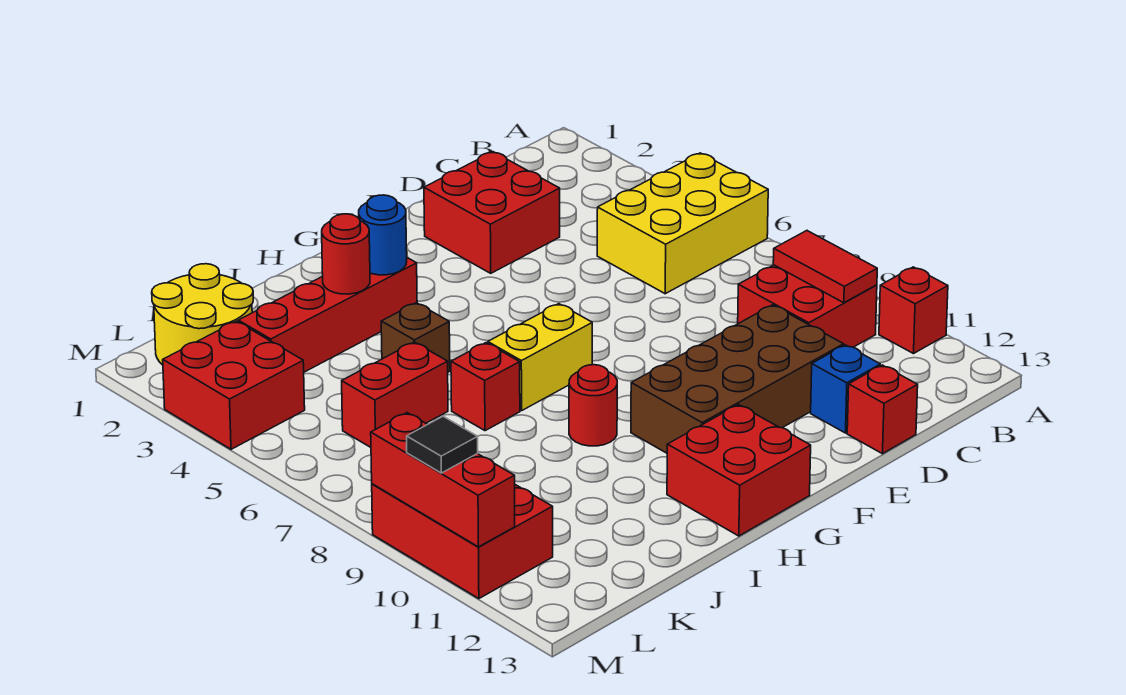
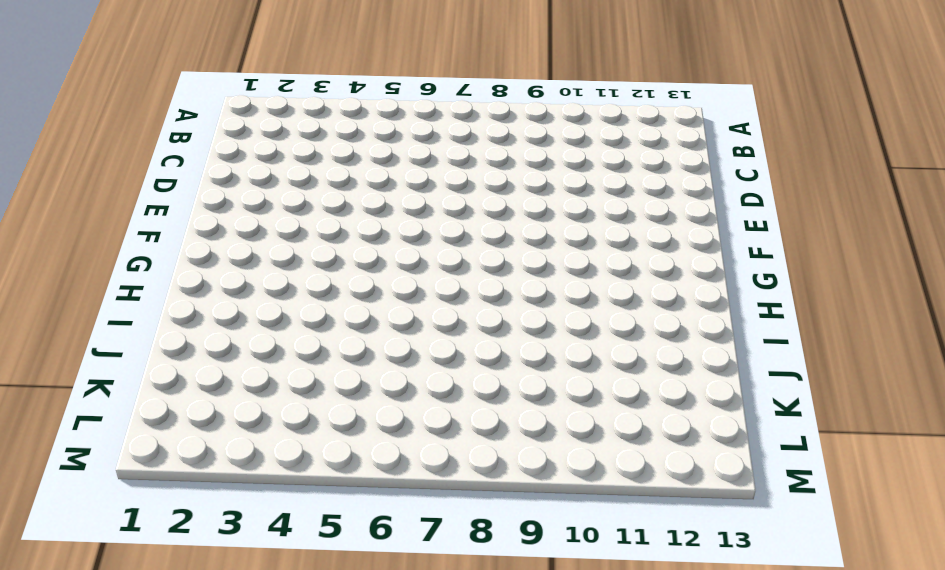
none -> yellow 2x3 brick [597,153,768,294]
none -> red 1x1 brick [879,267,948,354]
none -> red 2x2 brick [738,265,877,347]

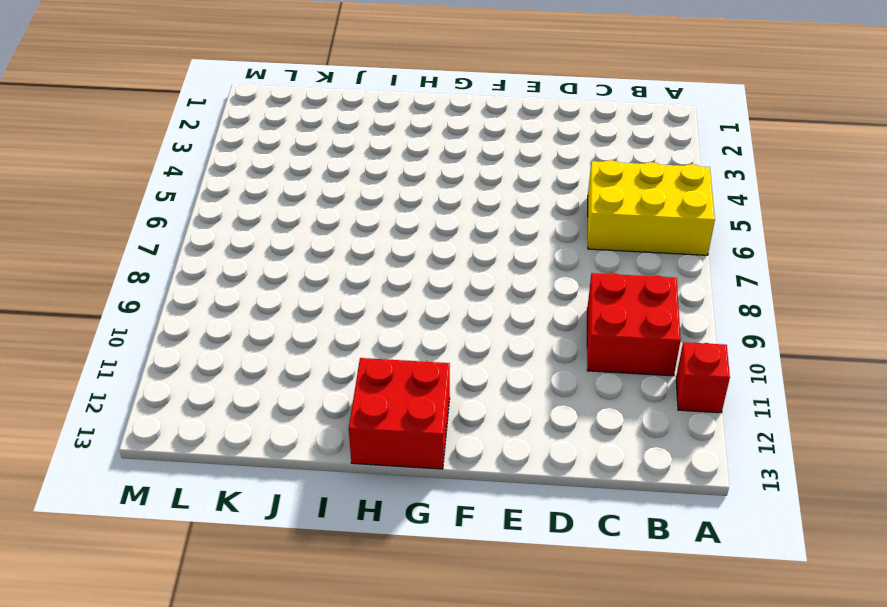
none -> red 2x2 brick [424,152,560,273]
none -> brown 2x4 brick [631,305,844,453]
none -> blue 1x1 brick [811,345,880,433]

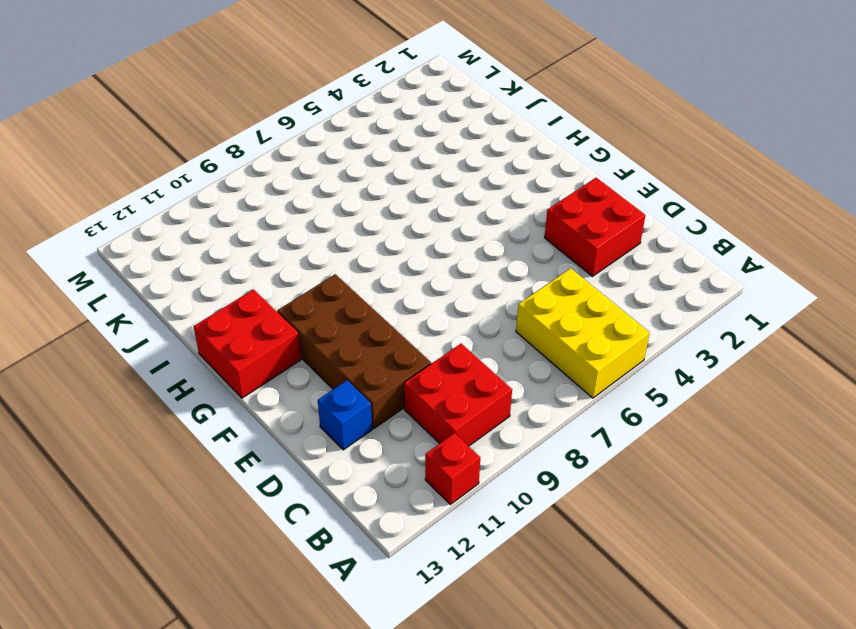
none -> red 1x1 brick [847,365,918,454]
none -> yellow 1x2 brick [488,304,592,411]
none -> red 1x4 brick [238,258,417,372]

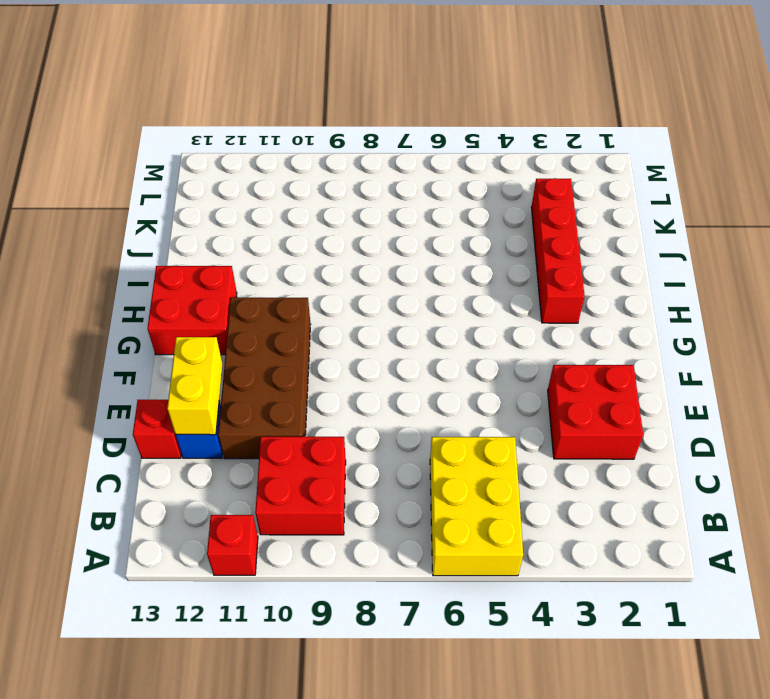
yellow 1x2 brick [167,337,223,435] -> yellow 1x2 brick moved to [488,304,592,411]
none -> red 1x1 round brick [569,365,617,446]
none -> brown 1x1 brick [381,303,450,372]
none -> red 1x1 brick [451,343,520,431]

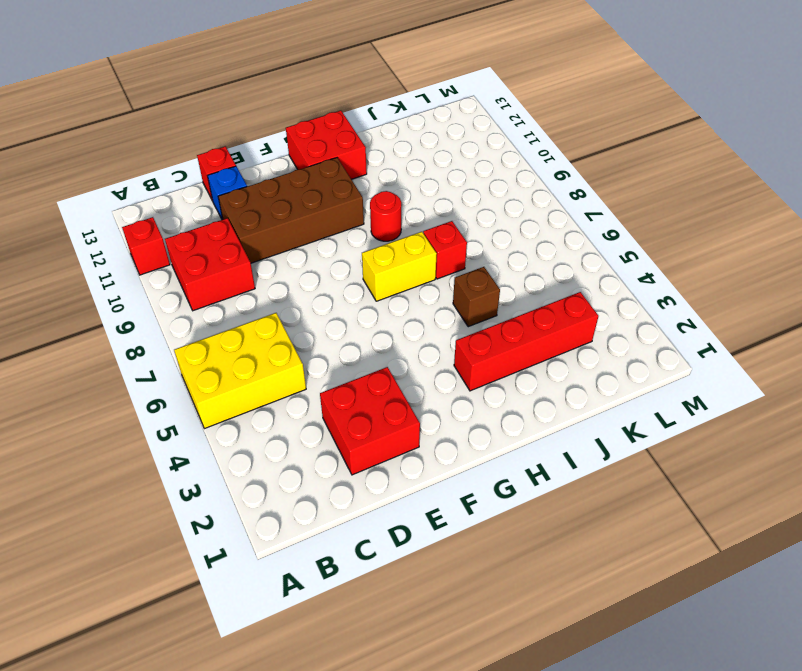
none -> red 1x2 brick [342,342,448,447]
none -> yellow 2x2 round brick [152,264,253,365]
none -> red 2x2 brick [163,321,305,449]

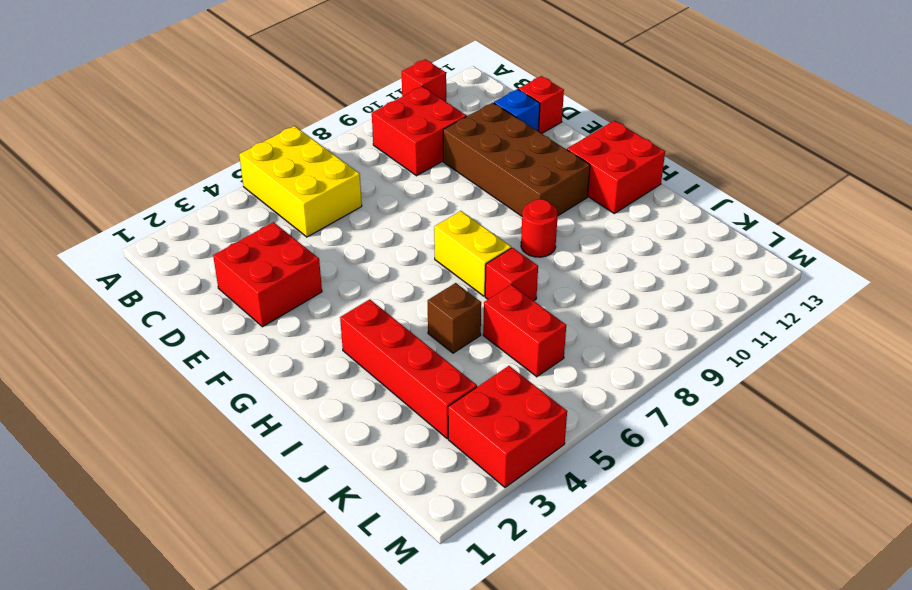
none -> yellow 2x2 round brick [152,264,253,365]
none -> red 2x3 brick [372,484,553,599]
none -> red 1x2 tile [773,231,877,303]

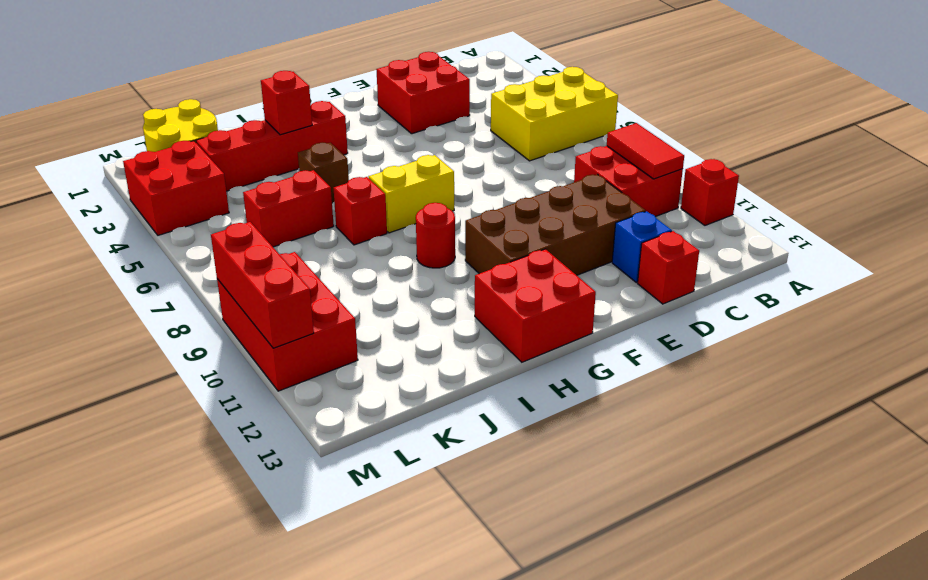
red 1x1 brick [261,71,312,135] -> red 1x1 round brick [322,214,370,294]
none -> blue 1x1 round brick [359,195,407,275]
none -> black 1x1 tile [407,416,478,473]

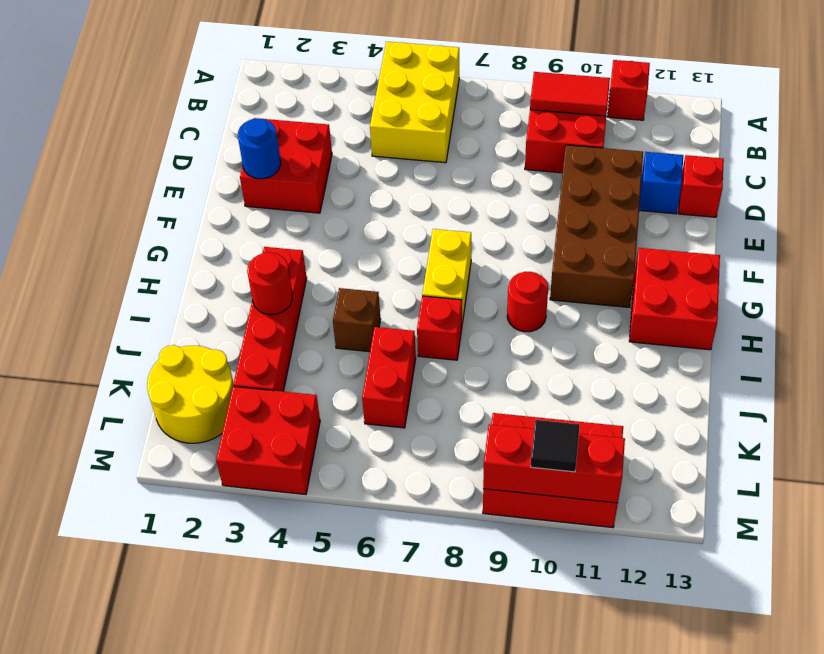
blue 1x1 round brick [238,118,281,179] -> blue 1x1 round brick moved to [359,195,407,275]

